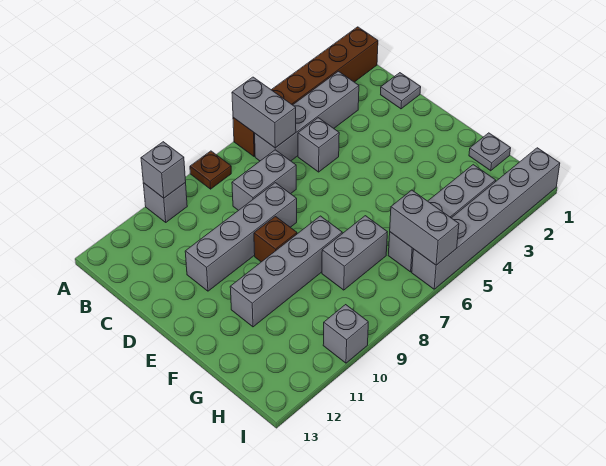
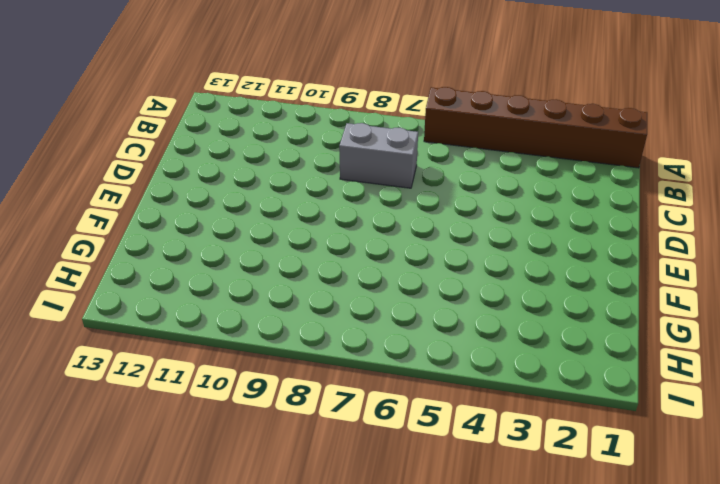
none -> brown 1x1 plate [190,151,231,189]
none -> grey 1x1 brick [143,183,187,222]
none -> grey 1x4 brick [255,71,359,161]

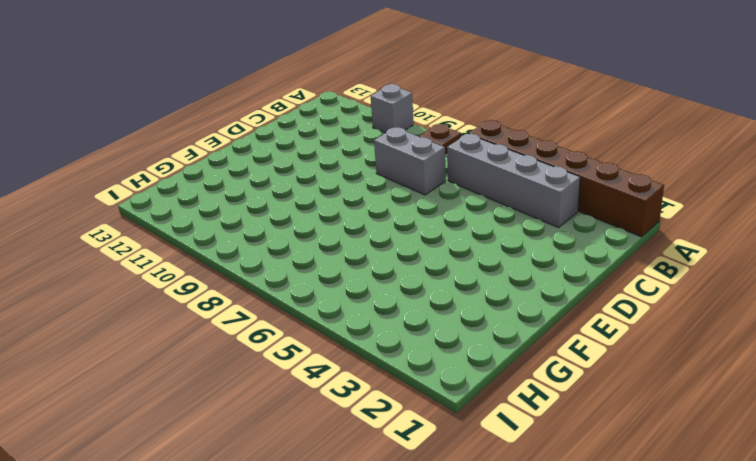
none -> grey 1x1 plate [381,73,421,109]
none -> grey 1x1 brick [298,118,339,172]
none -> grey 1x4 brick [185,183,297,291]

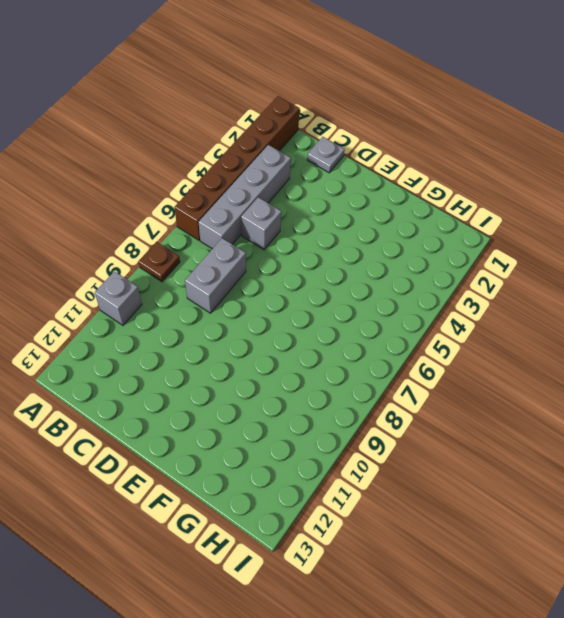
none -> grey 1x4 brick [185,183,297,291]
none -> brown 1x1 brick [254,216,297,262]
none -> grey 1x4 brick [230,216,342,327]

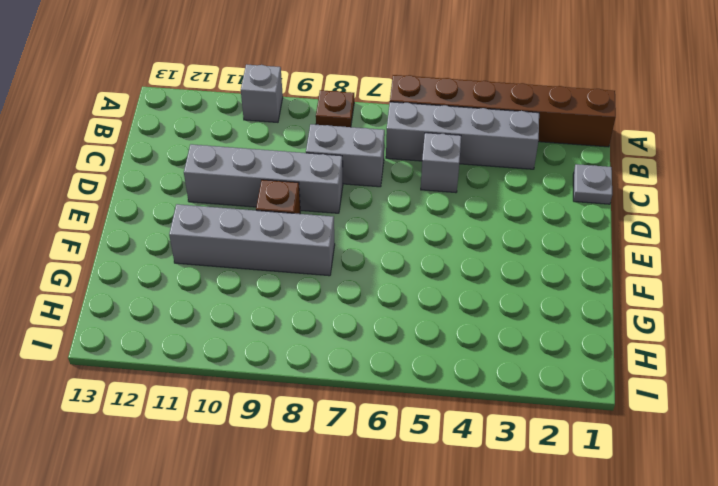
none -> grey 1x1 plate [469,133,511,171]
none -> grey 1x2 brick [322,216,387,290]
none -> grey 1x4 brick [388,165,496,272]

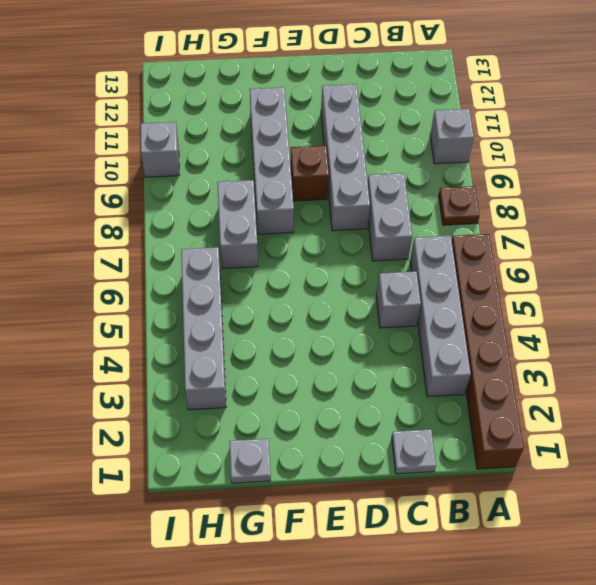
none -> grey 1x6 brick [412,148,560,289]
none -> grey 1x2 brick [232,77,296,148]
none -> grey 1x1 brick [141,142,186,198]

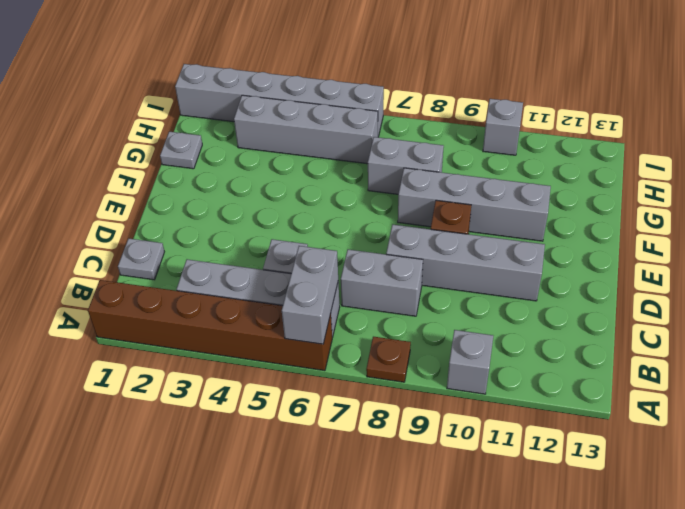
none -> grey 1x1 brick [141,142,186,198]
none -> grey 1x2 brick [390,190,459,265]

